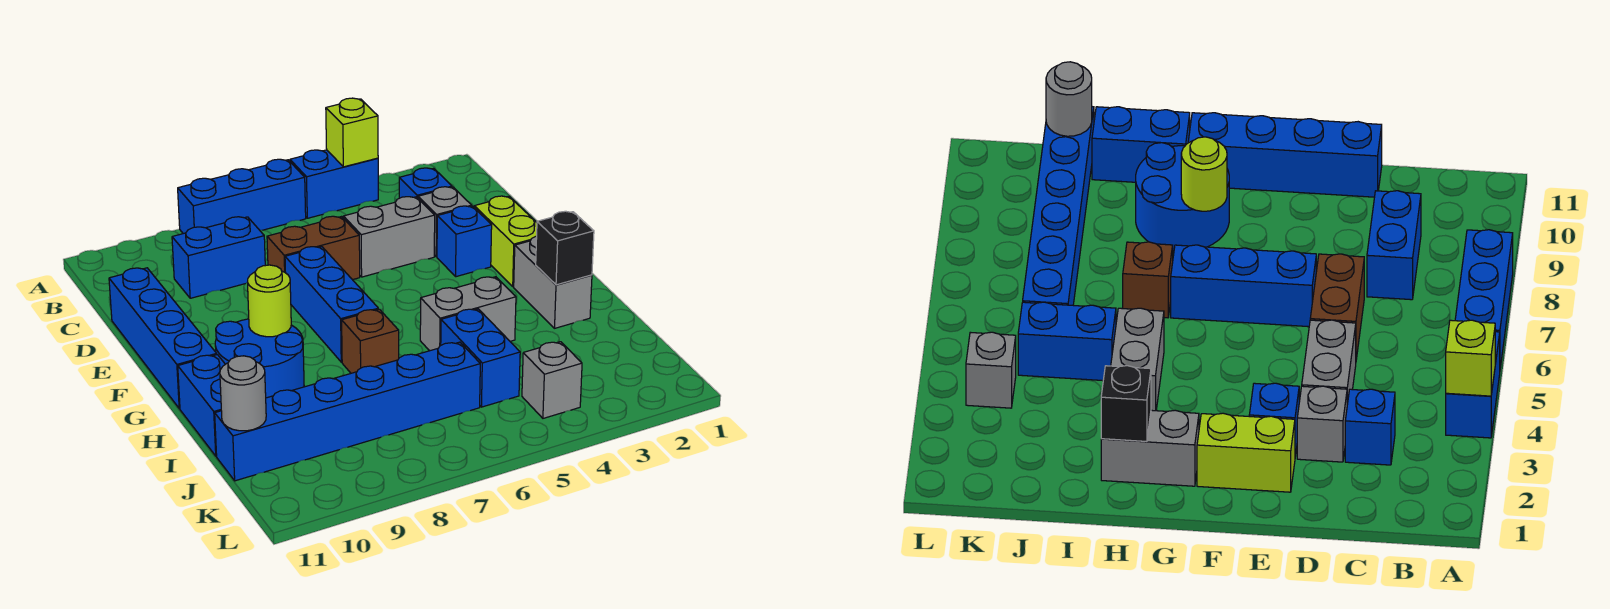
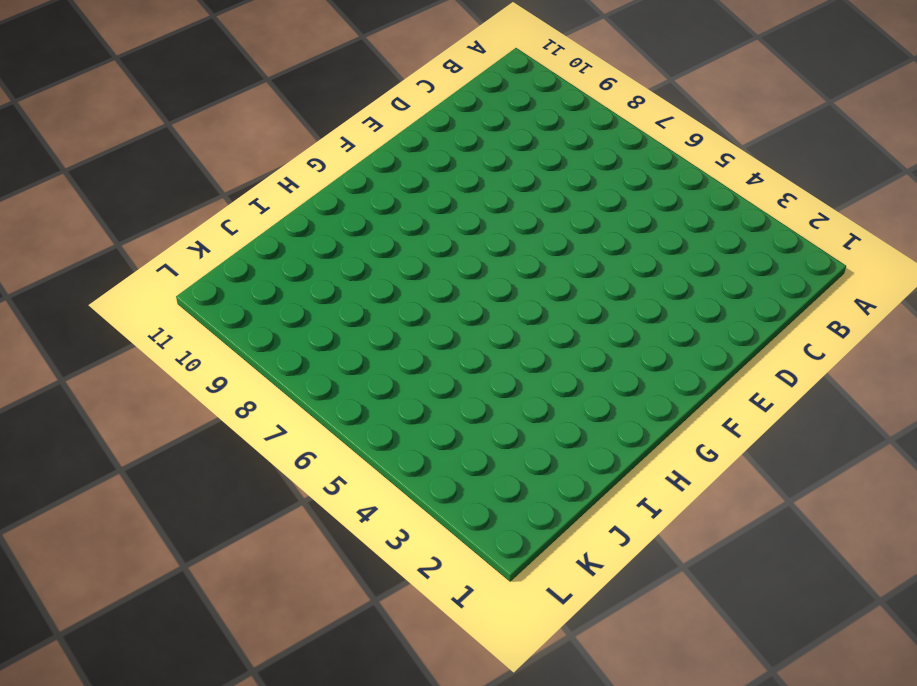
none -> blue 1x2 brick [290,150,378,218]
none -> blue 1x3 brick [178,159,306,234]
none -> blue 1x1 brick [399,168,452,198]

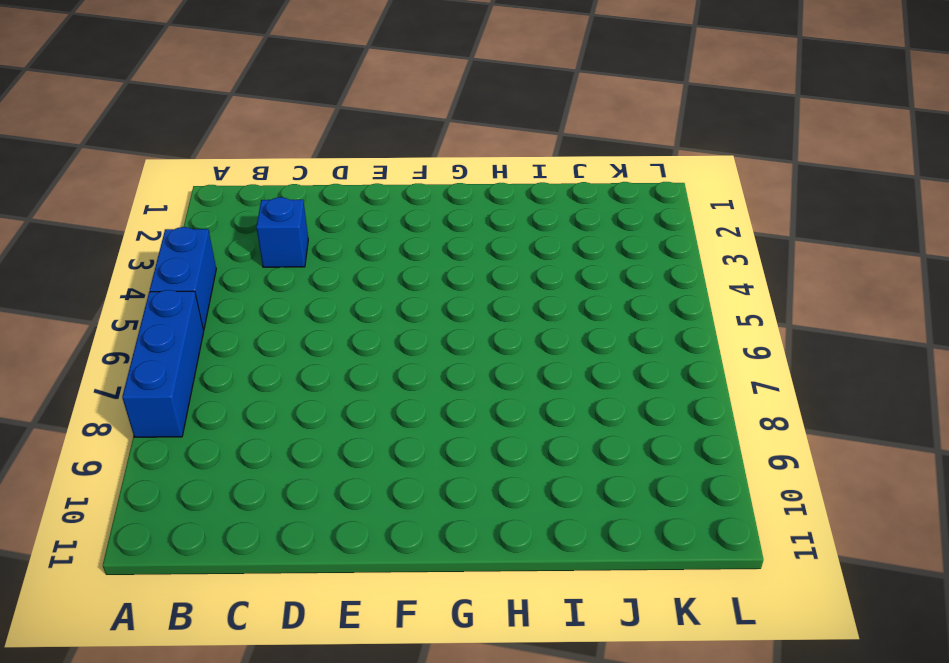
none -> blue 1x2 brick [172,217,265,298]
none -> grey 1x1 brick [418,187,472,257]
none -> grey 1x2 brick [343,197,435,277]

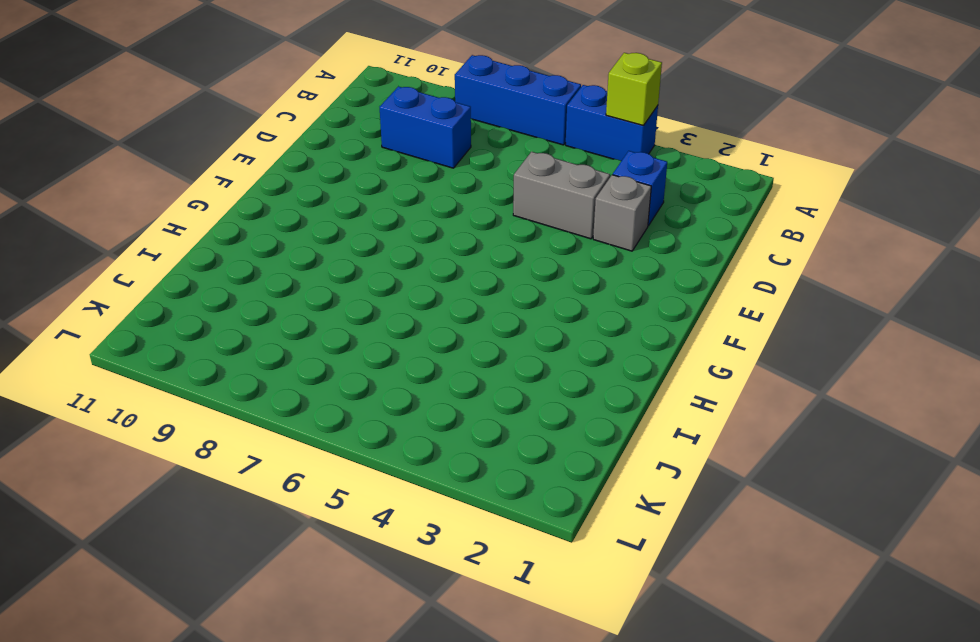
none -> brown 1x2 brick [267,216,360,280]
none -> blue 1x4 brick [109,268,217,408]
none -> lime 1x2 brick [474,196,537,287]

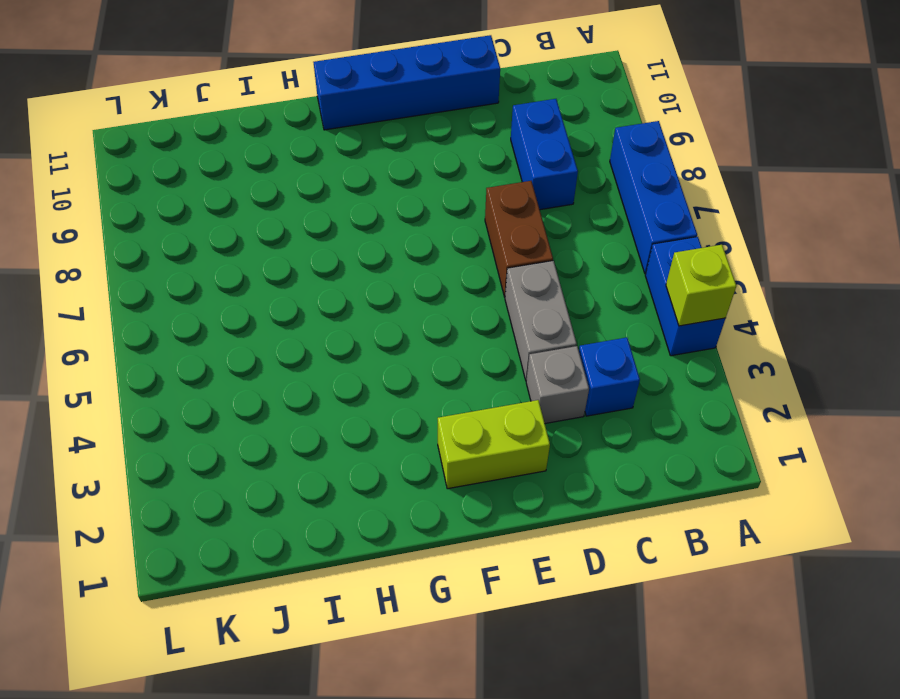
none -> blue 1x1 brick [437,206,492,277]
none -> blue 1x3 brick [285,247,378,362]
none -> grey 1x2 brick [514,236,592,328]

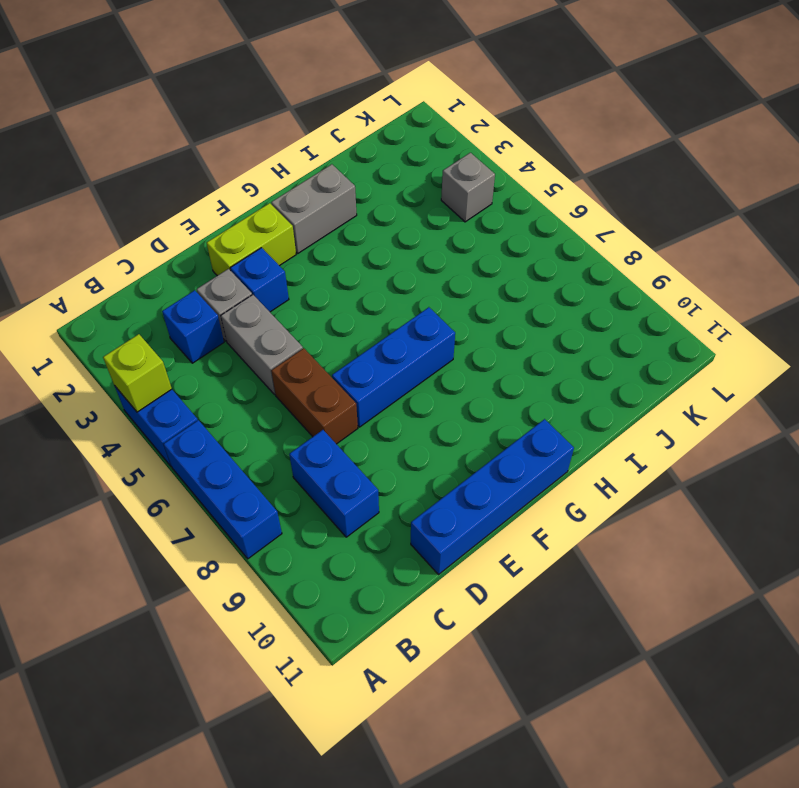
none -> blue 2x2 round brick [215,319,304,398]
none -> grey 1x2 brick [420,277,516,351]
none -> brown 1x1 brick [342,309,399,373]

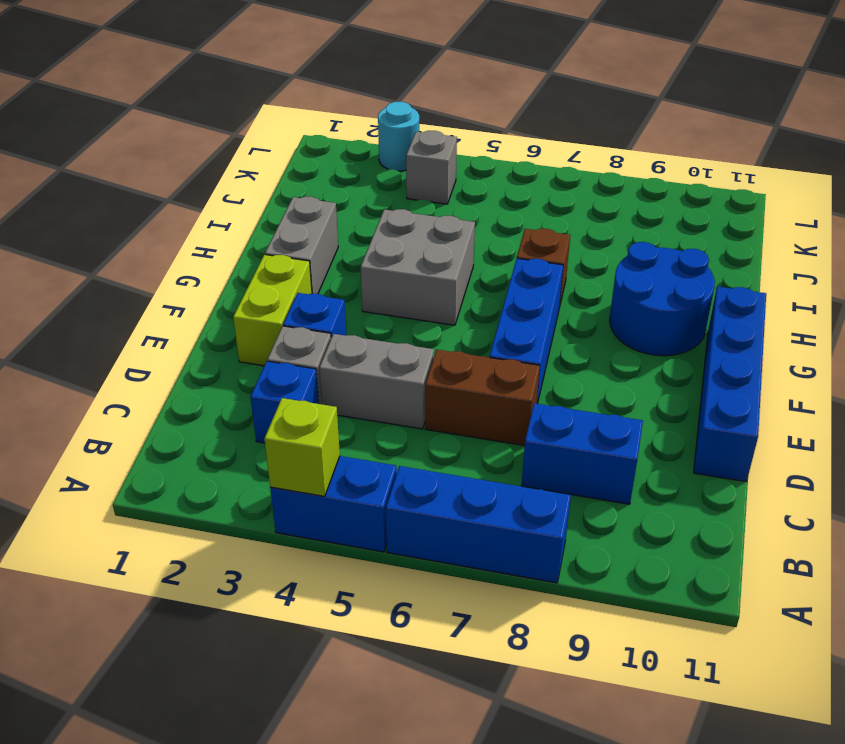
grey 2x2 brick [361,209,475,325] -> grey 1x2 brick [420,277,516,351]
cyan 1x1 round brick [378,102,419,171] -> none
none -> blue 1x2 brick [178,355,225,456]
none -> blue 1x2 brick [441,309,520,407]
none -> blue 1x6 brick [215,342,480,481]

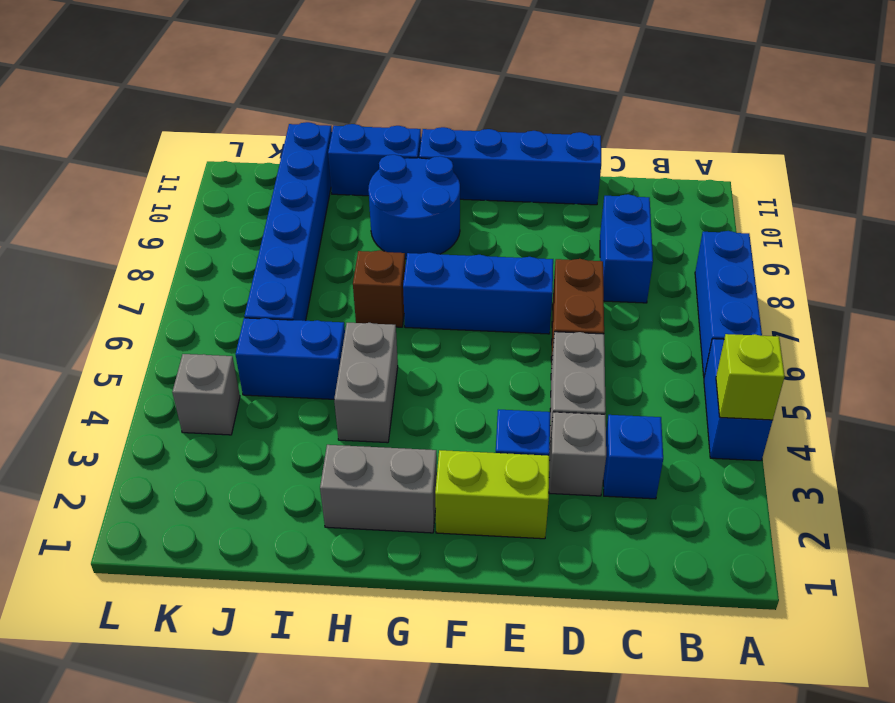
none -> lime 1x1 round brick [248,265,291,337]
none -> black 1x1 brick [536,211,594,285]
none -> grey 1x1 round brick [220,356,266,431]

